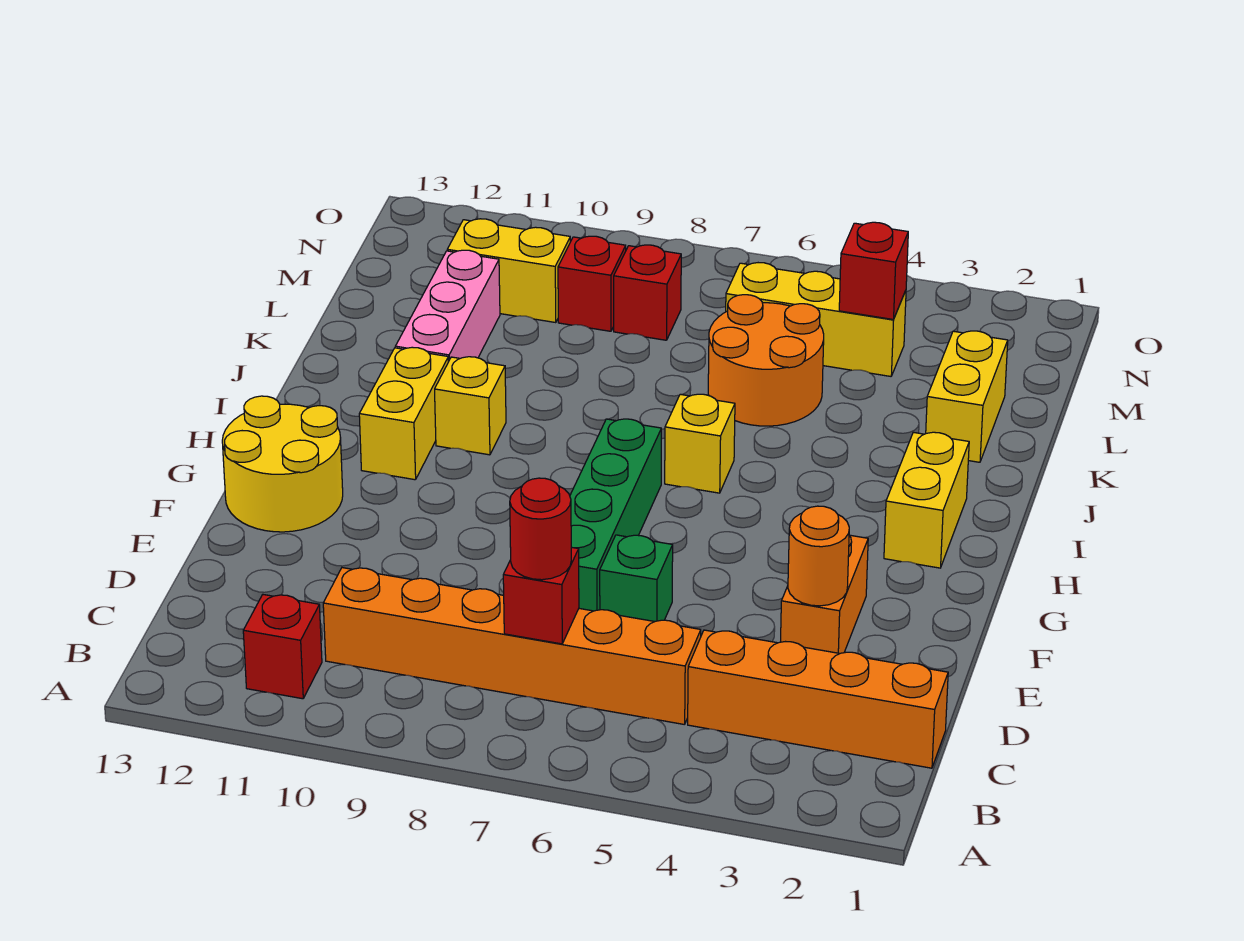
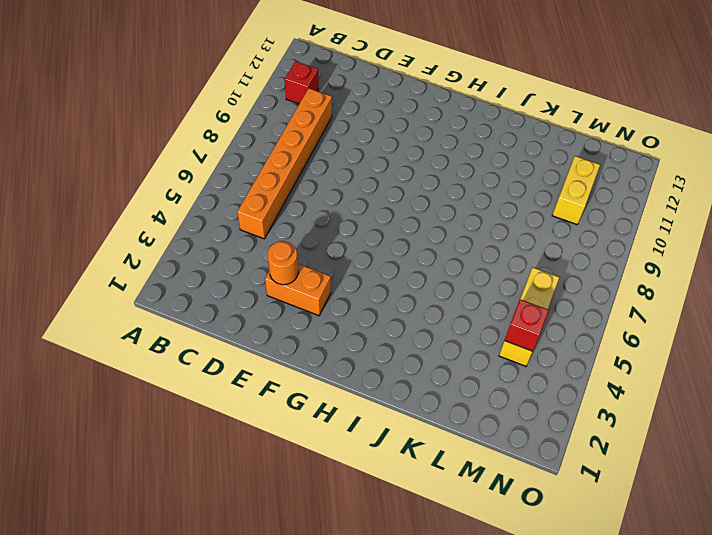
none -> orange 1x4 brick [688,630,948,768]
none -> green 1x1 brick [600,535,673,621]
none -> green 1x4 brick [570,419,661,611]

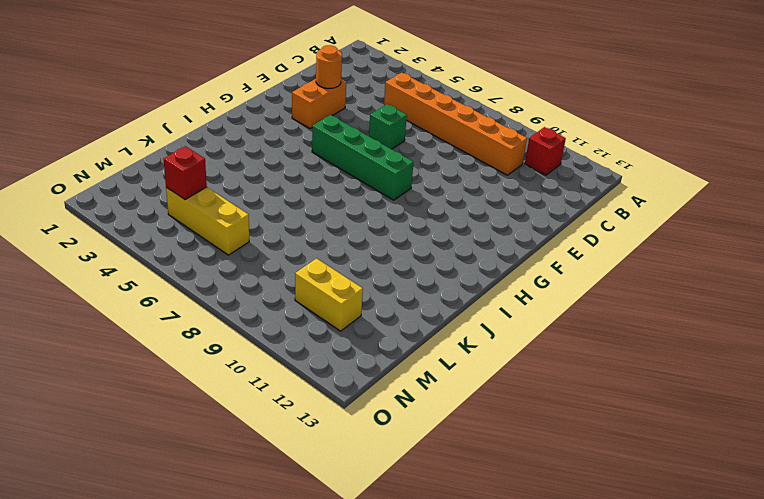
green 1x4 brick [312,115,414,200] -> green 1x4 brick turned to [570,419,661,611]
none -> orange 1x4 brick [688,630,948,768]
none -> yellow 2x2 round brick [222,396,343,532]
none -> yellow 1x2 brick [884,432,969,568]

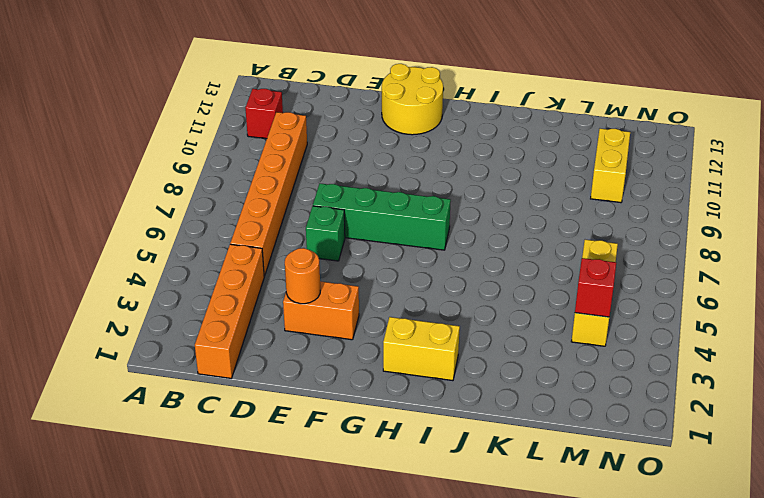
none -> yellow 1x2 brick [359,347,449,480]
none -> yellow 1x1 brick [665,394,735,493]
none -> yellow 1x1 brick [435,357,506,455]

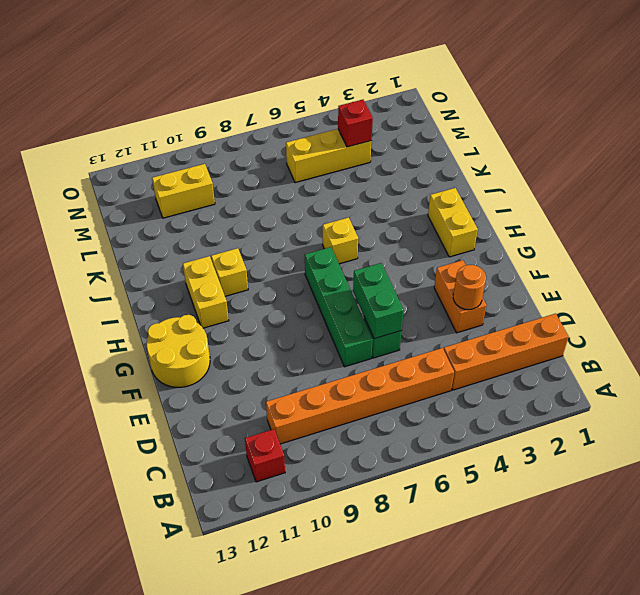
green 1x2 brick [353,263,404,339] -> none
none -> pink 1x3 brick [395,250,500,361]
none -> yellow 1x2 brick [926,331,1008,462]
none -> orange 2x2 round brick [708,295,824,426]

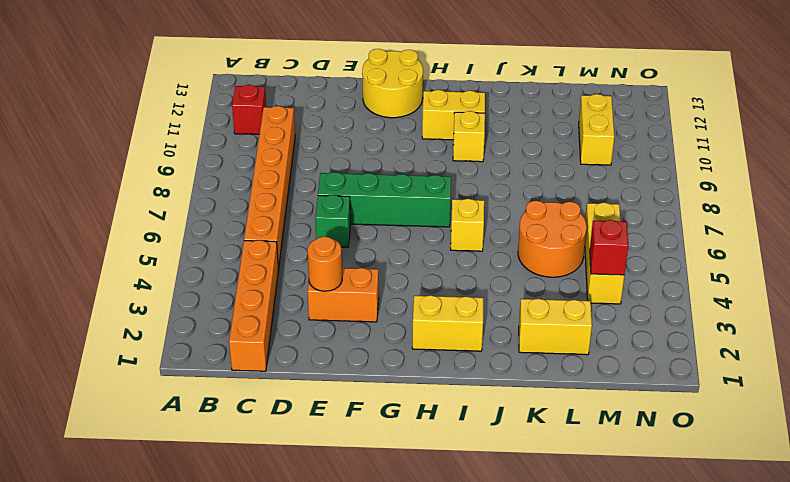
none -> pink 1x3 brick [395,250,500,361]
none -> red 1x1 brick [614,245,681,340]
none -> red 1x1 brick [558,236,626,331]

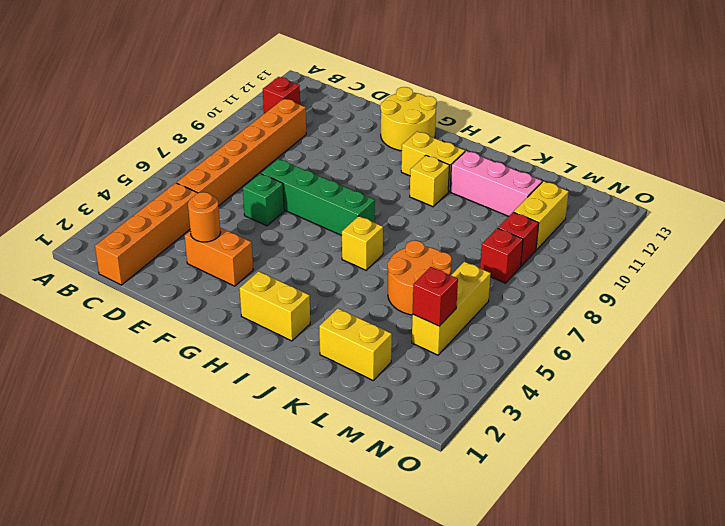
none -> red 1x1 brick [503,547,579,644]
none -> red 1x1 round brick [510,478,571,580]

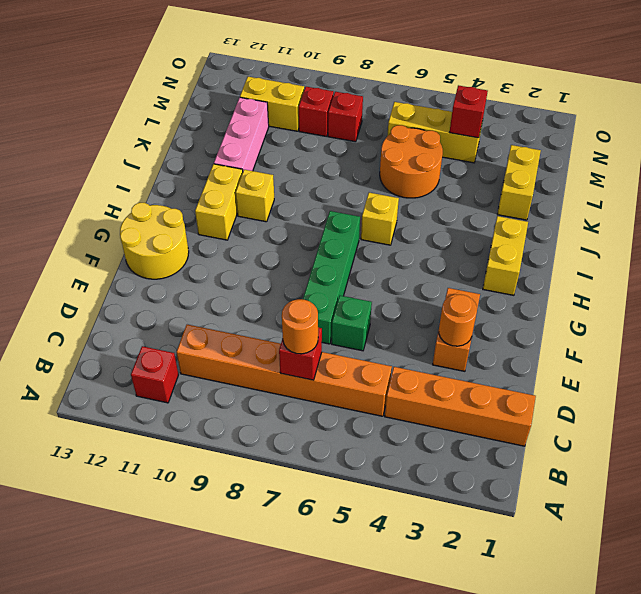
orange 1x1 round brick [282,299,318,354] -> red 1x1 round brick [510,478,571,580]

